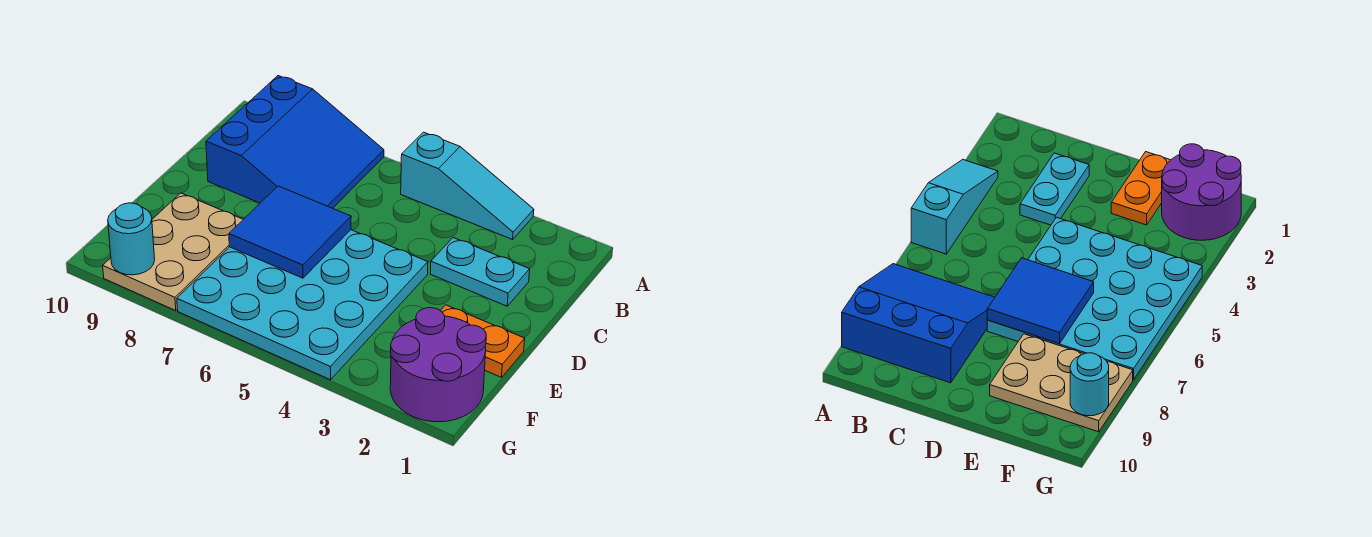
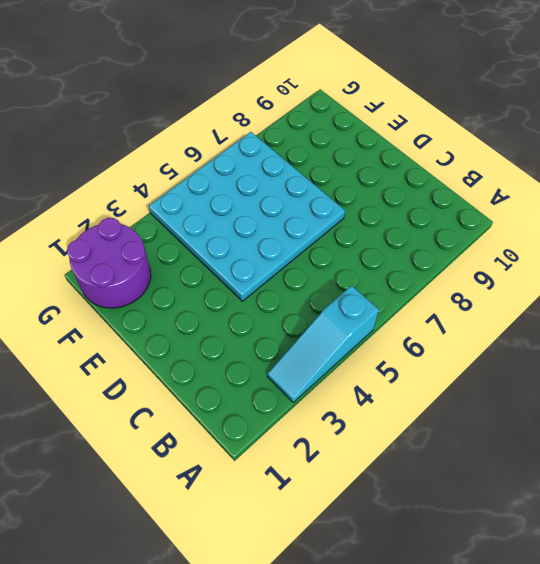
none -> blue 3x3 slope [206,76,384,208]
none -> cyan 1x2 plate [430,238,530,306]

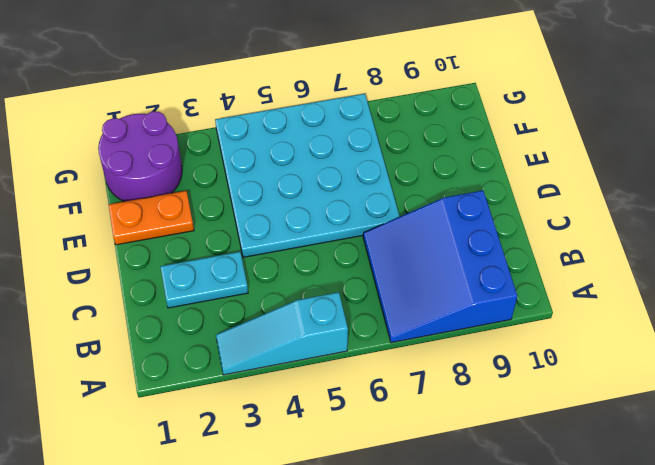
none -> tan 2x3 plate [103,193,243,310]
none -> blue 2x2 tile [229,186,351,278]

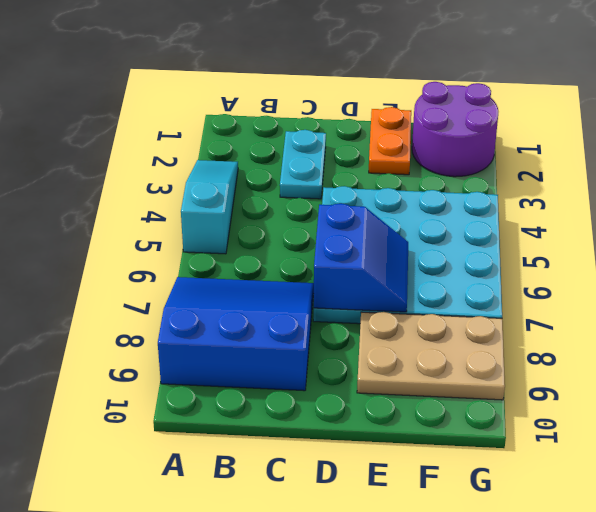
blue 2x2 slope [314,203,408,312] -> blue 2x2 tile [229,186,351,278]
none -> cyan 1x1 round brick [108,203,155,275]

